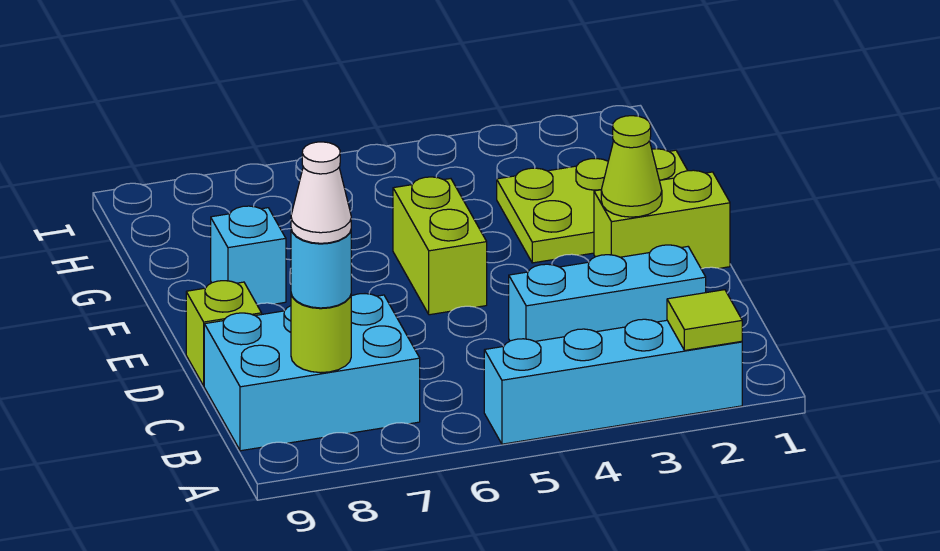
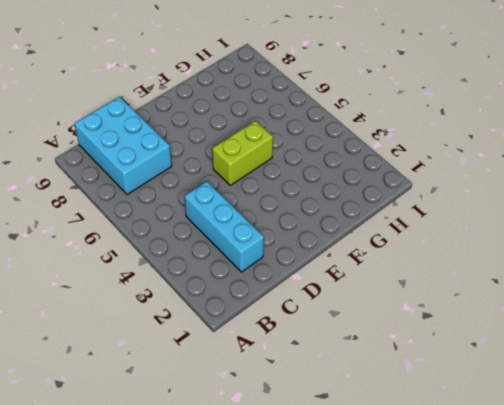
none -> cyan 1x4 brick [484,319,742,444]
none -> lime 1x1 brick [186,281,262,386]
none -> lime 1x2 brick [594,170,730,269]

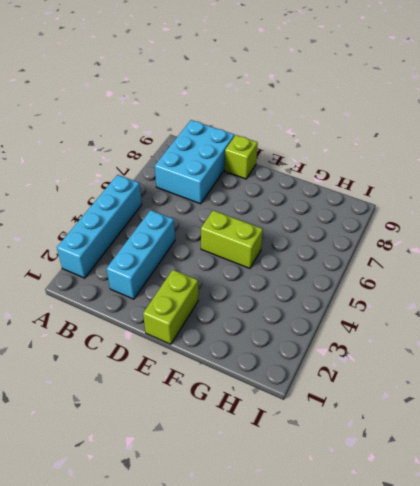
none -> lime 2x3 plate [497,148,688,263]
none -> cyan 1x1 brick [211,206,286,304]
none -> lime 1x1 tile [667,290,742,350]

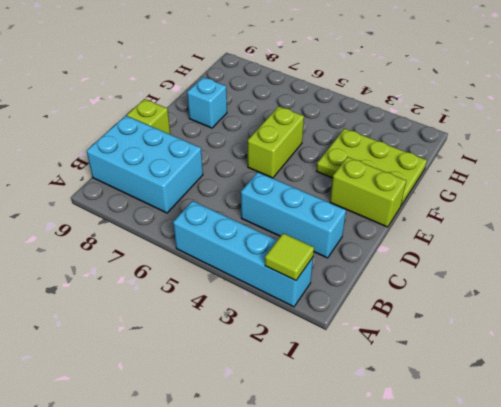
none -> lime 1x1 round brick [291,294,351,373]
none -> lime 1x1 cone [601,116,662,217]
none -> cyan 1x1 round brick [291,229,351,308]

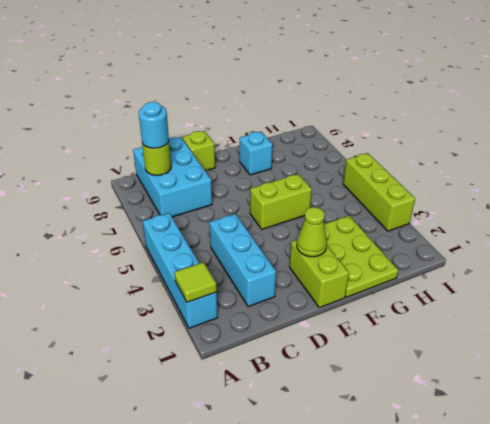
lime 1x3 brick [343,153,415,231] -> none
none -> white 1x1 cone [291,142,351,243]

